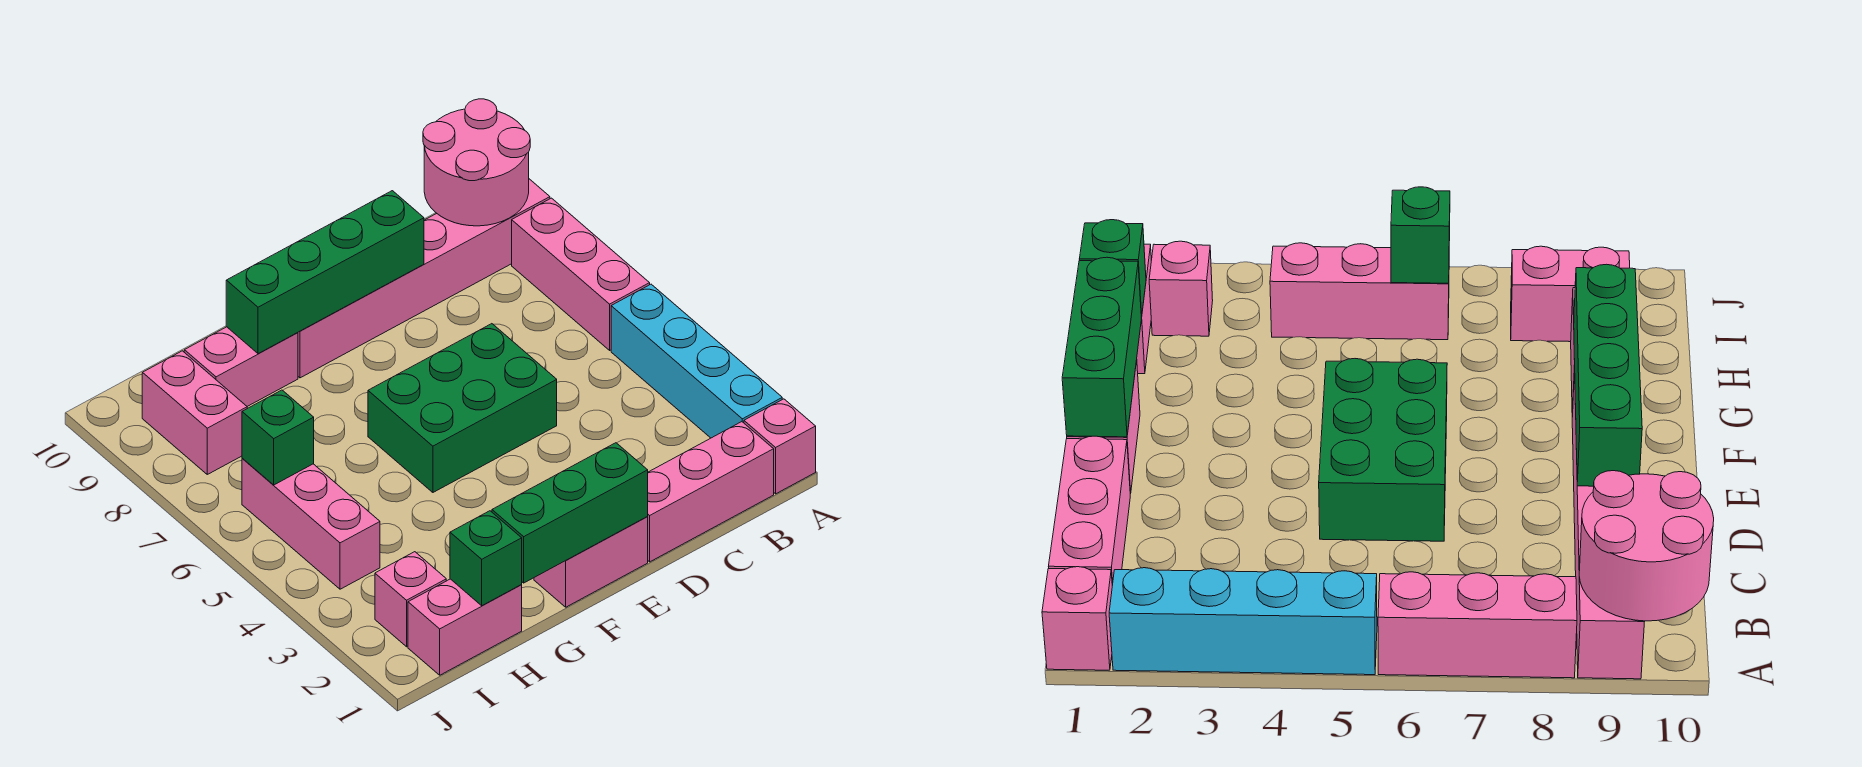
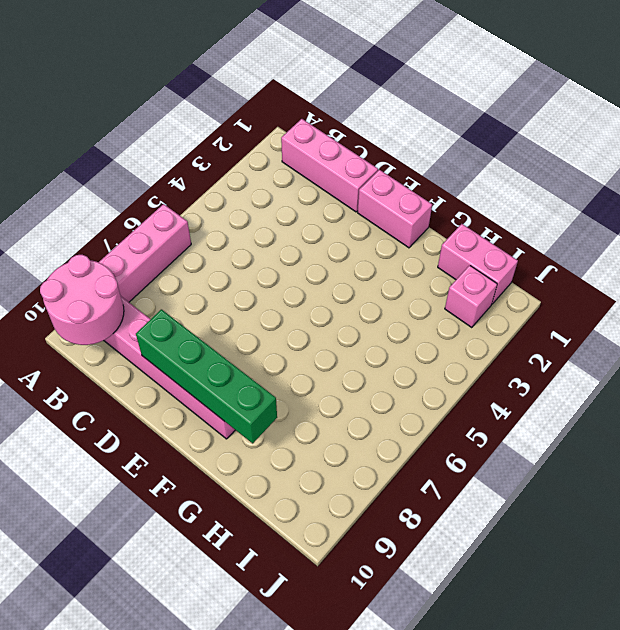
none -> pink 1x1 brick [744,399,816,494]
none -> cyan 1x4 brick [611,284,782,438]
none -> green 2x3 brick [368,324,557,492]

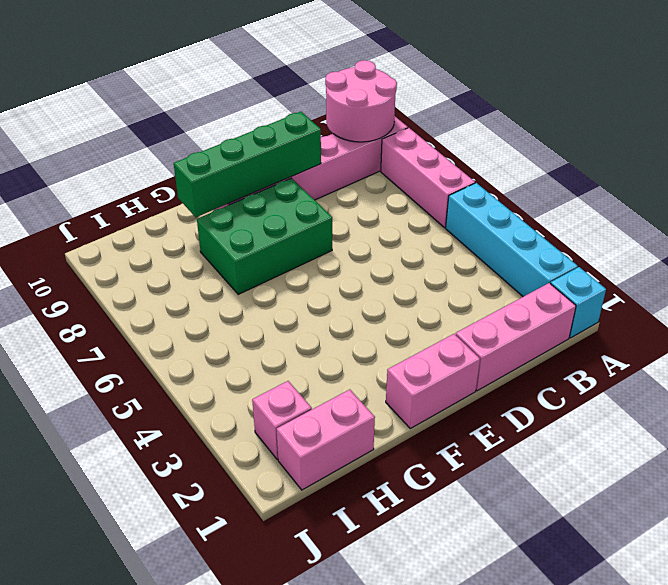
cyan 1x1 brick [550,267,606,338] -> pink 1x1 brick [744,399,816,494]
green 2x3 brick [197,178,332,294] -> green 2x3 brick moved to [368,324,557,492]
none -> pink 1x2 brick [184,327,298,406]
none -> pink 1x3 brick [242,459,380,589]
none -> pink 1x2 brick [142,351,247,474]

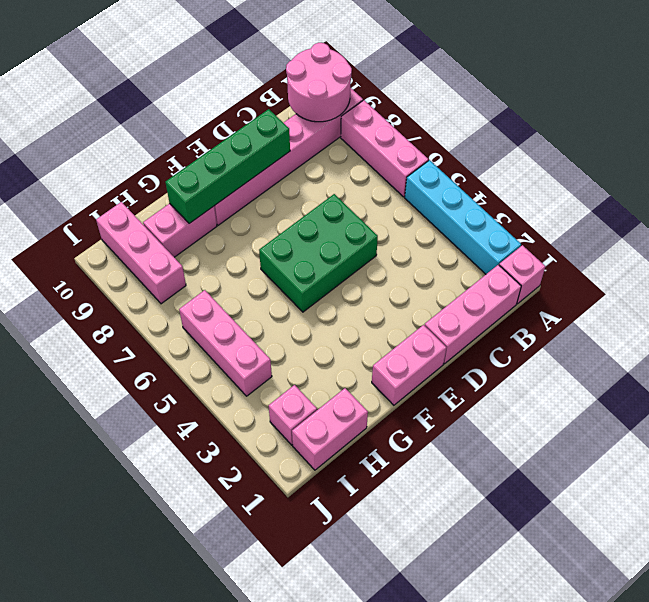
pink 1x3 brick [96,202,186,304] -> pink 1x2 brick [142,351,247,474]
none -> green 1x3 brick [492,443,648,583]
none -> green 1x1 brick [450,511,522,606]
none -> green 1x1 brick [242,390,314,485]

